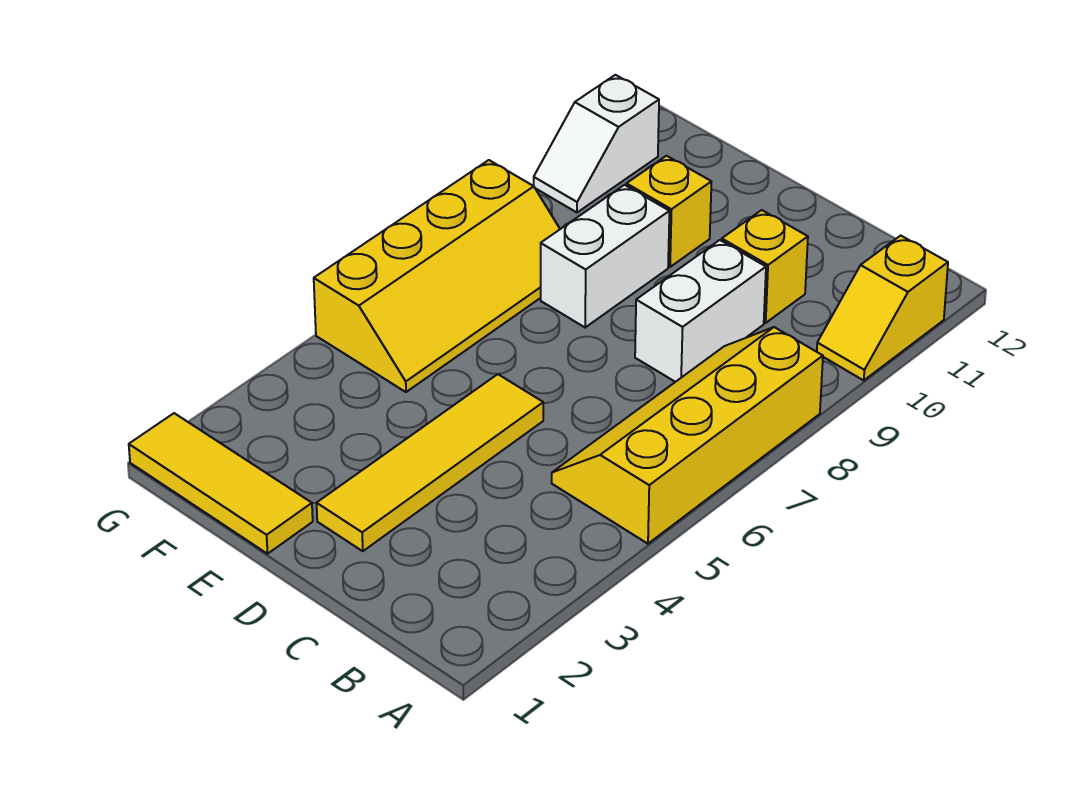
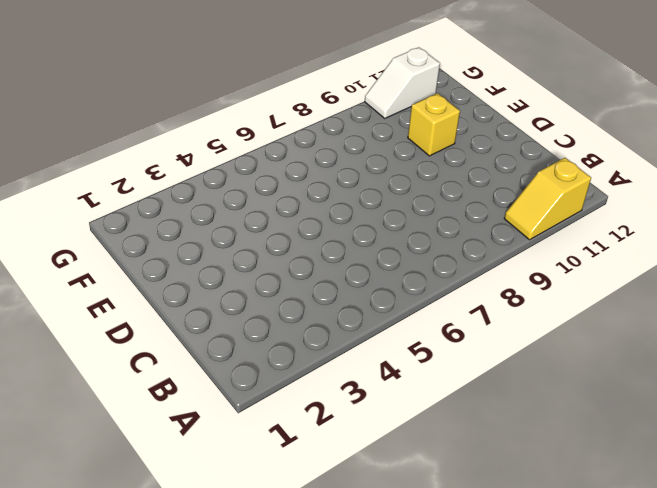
none -> yellow 2x4 slope [552,327,823,544]
none -> white 1x2 brick [635,240,766,382]

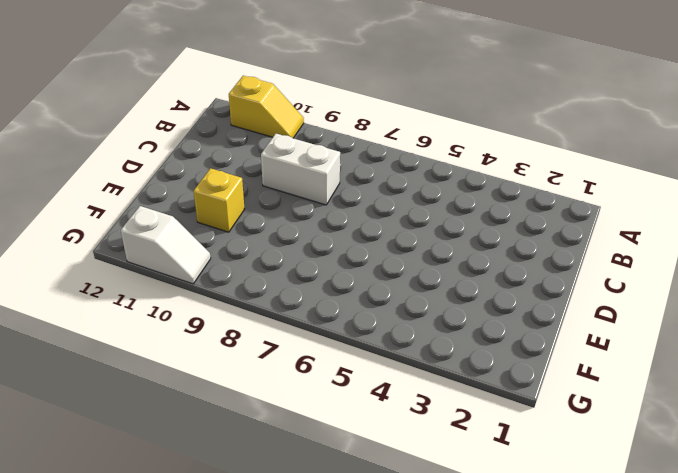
none -> yellow 2x4 slope [552,327,823,544]
none -> yellow 1x1 brick [722,210,808,323]

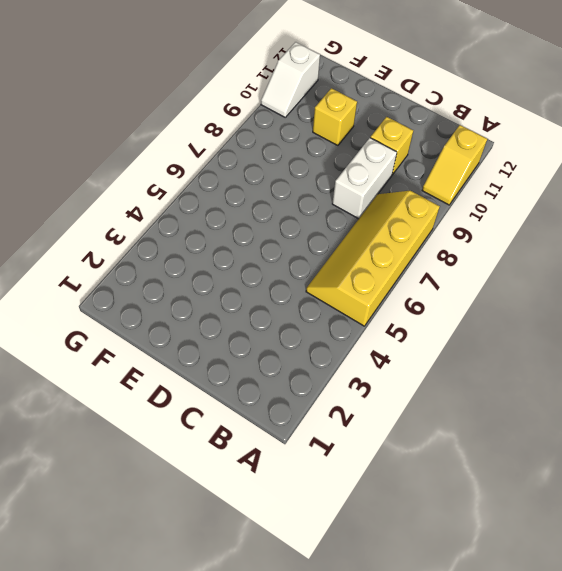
none -> yellow 1x4 tile [317,374,543,551]
none -> yellow 1x3 tile [129,413,313,554]

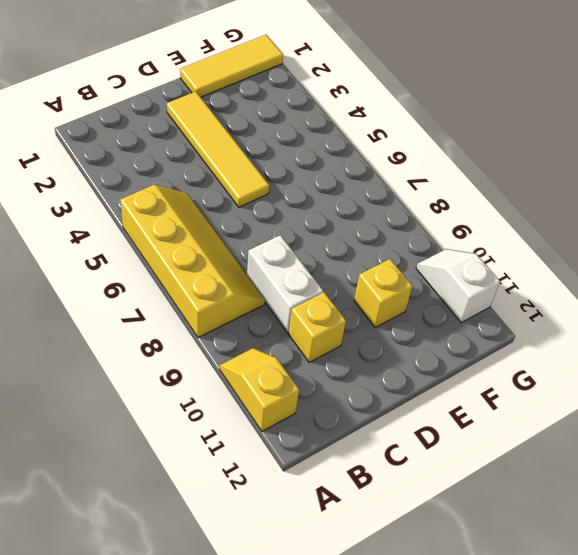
none -> white 1x2 brick [541,185,669,327]
none -> yellow 2x4 slope [314,160,560,392]

